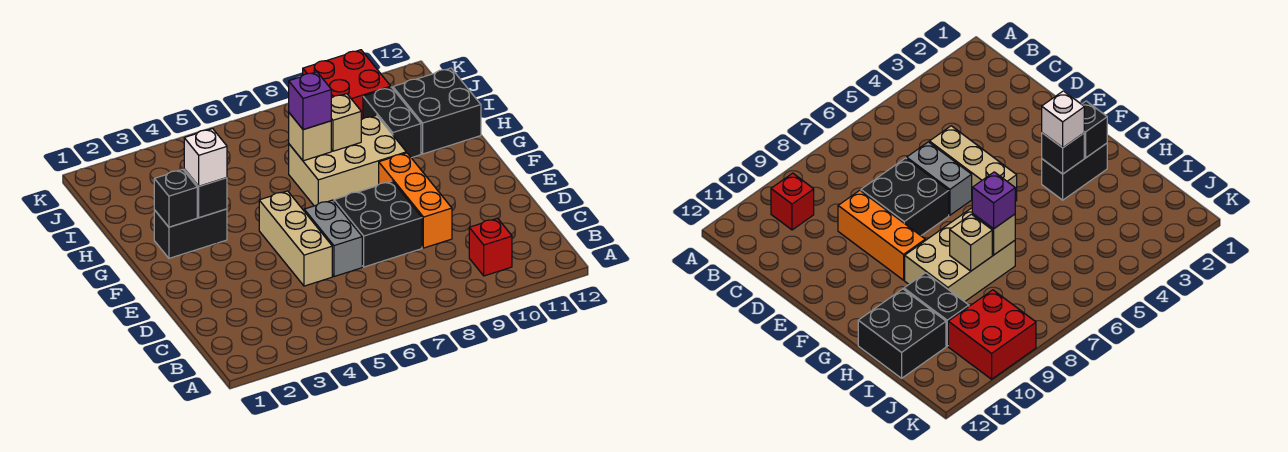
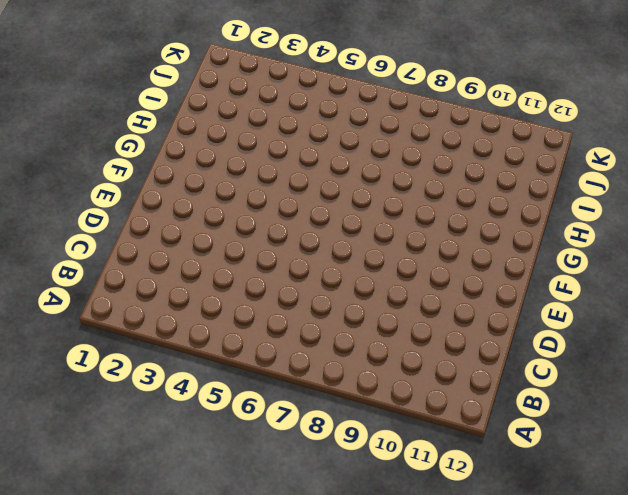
none -> red 1x1 brick [469,218,512,276]
none -> tan 1x3 brick [259,191,332,286]
none -> grey 1x2 brick [304,200,362,277]

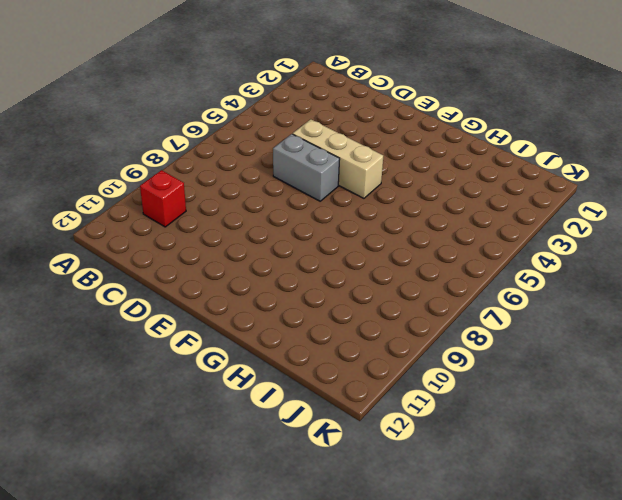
none -> black 2x2 brick [334,181,422,267]
none -> orange 1x3 brick [379,153,452,248]
none -> black 1x2 brick [154,209,227,258]

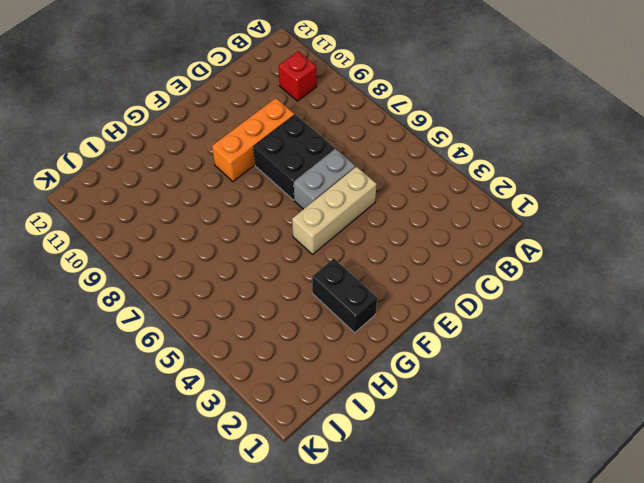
none -> tan 2x3 brick [289,115,406,206]
none -> black 1x2 brick [363,87,421,158]
none -> black 2x2 brick [393,68,481,154]

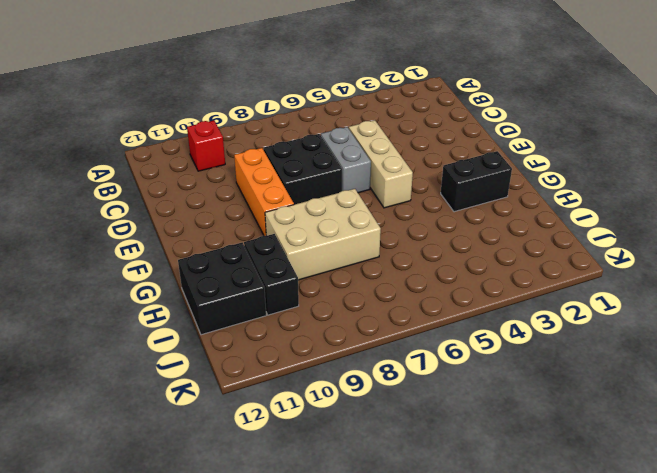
none -> red 2x2 brick [303,50,391,120]
none -> black 1x1 brick [154,169,197,227]
none -> black 1x1 brick [184,169,227,218]

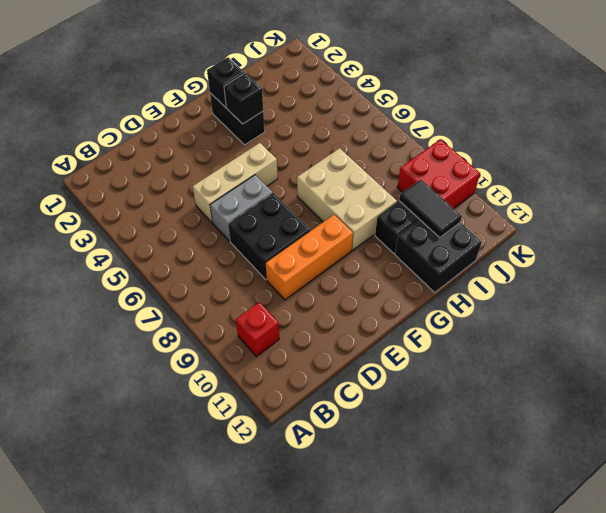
black 1x2 tile [399,179,462,238] -> none
none -> tan 1x1 brick [289,113,331,161]
none -> tan 1x1 brick [331,94,361,151]
none -> white 1x1 brick [184,129,227,186]

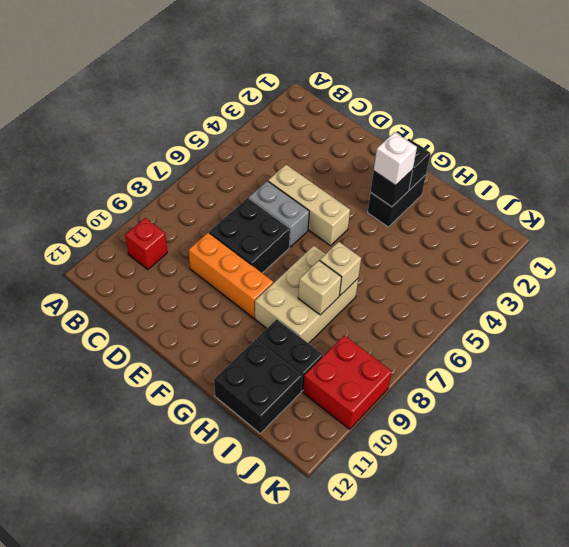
none -> purple 1x1 brick [289,72,331,130]

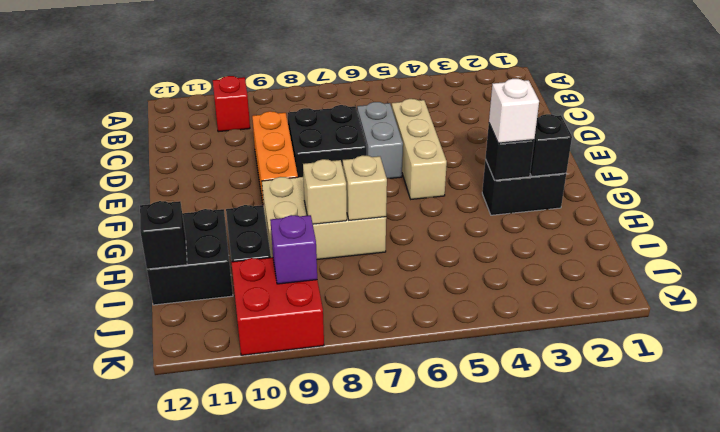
black 1x1 brick [140,201,187,269] -> none
purple 1x1 brick [270,215,317,284] -> purple 1x1 brick moved to [289,72,331,130]

